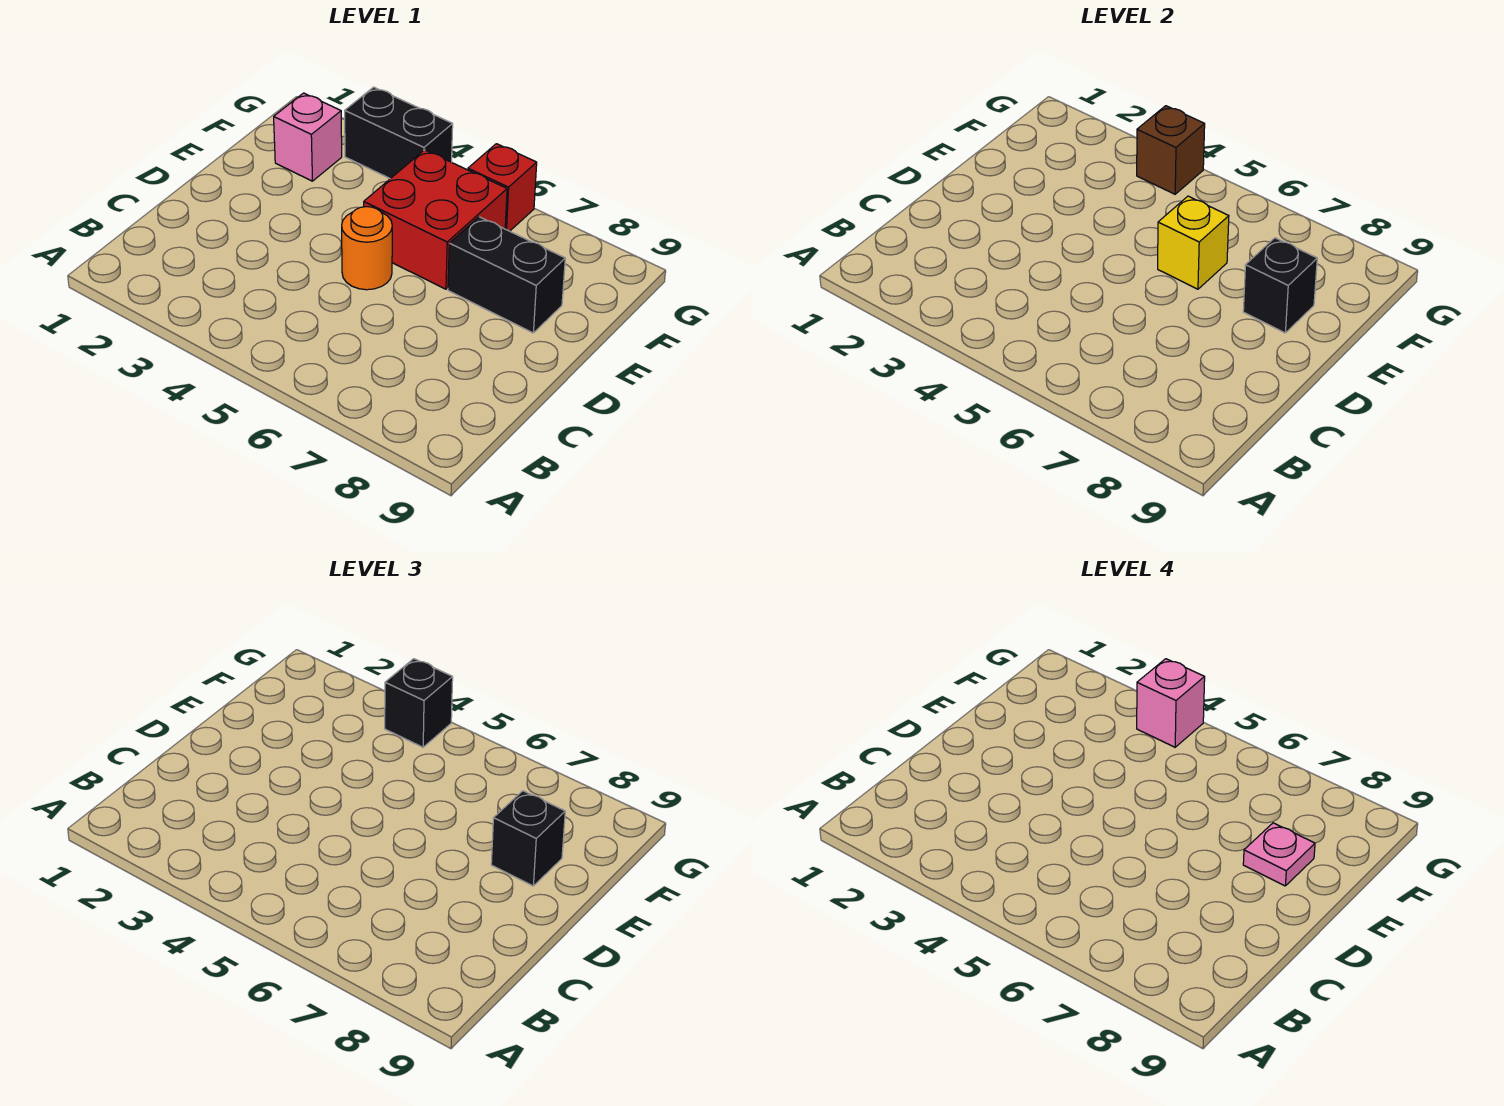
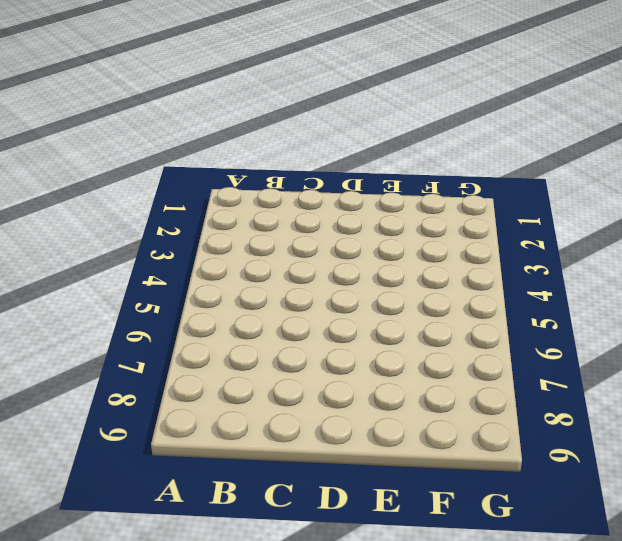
none -> orange 1x1 round brick [342,207,392,290]
none -> red 2x2 brick [364,150,507,289]
none -> black 1x2 brick [448,217,565,333]

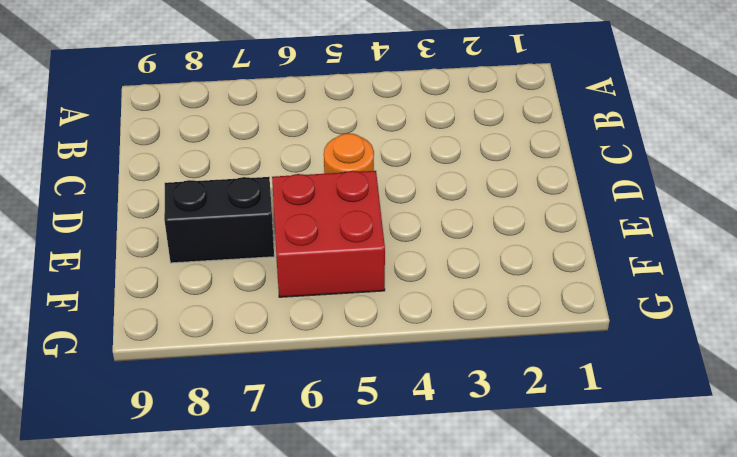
none -> pink 1x1 brick [274,93,342,181]
none -> black 1x2 brick [345,87,453,179]
none -> red 1x1 brick [468,144,537,231]

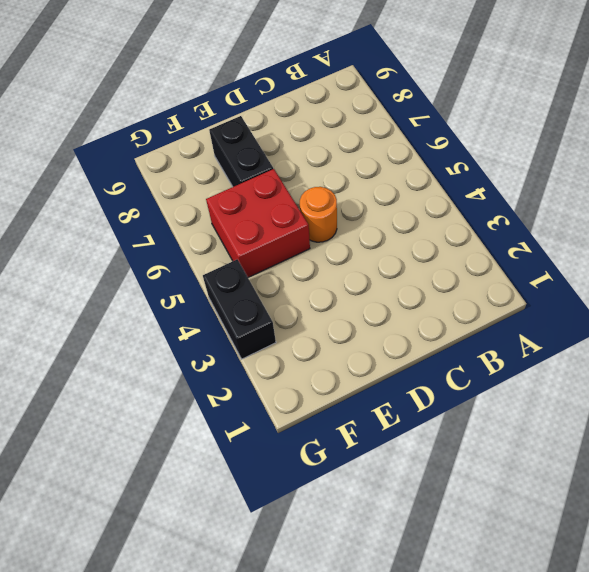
none -> pink 1x1 brick [274,93,342,181]
none -> red 1x1 brick [468,144,537,231]
none -> yellow 1x1 brick [1158,196,1229,289]

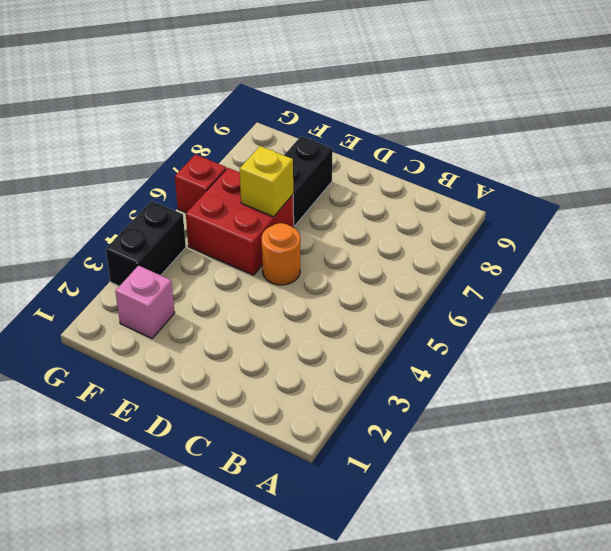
none -> black 1x1 brick [1243,238,1317,333]
none -> brown 1x1 brick [1137,106,1205,194]
none -> black 1x1 brick [491,791,565,886]

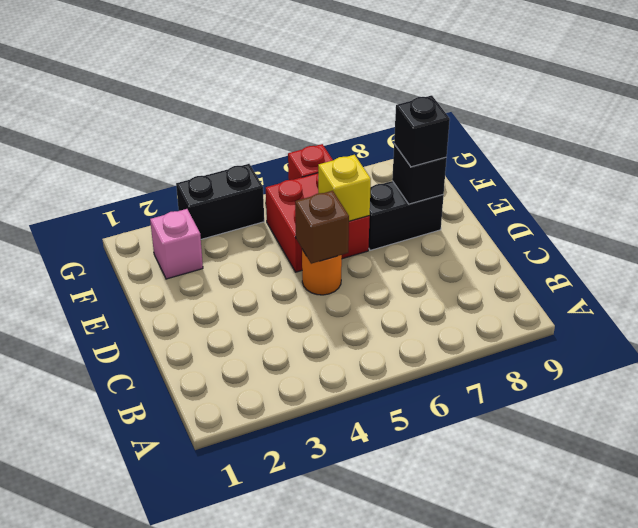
brown 1x1 brick [295,191,349,264] -> brown 1x1 brick moved to [1137,106,1205,194]
none -> black 1x1 brick [385,659,453,747]
none -> pink 1x1 plate [1243,823,1315,886]
none -> pink 1x1 brick [1137,659,1205,747]

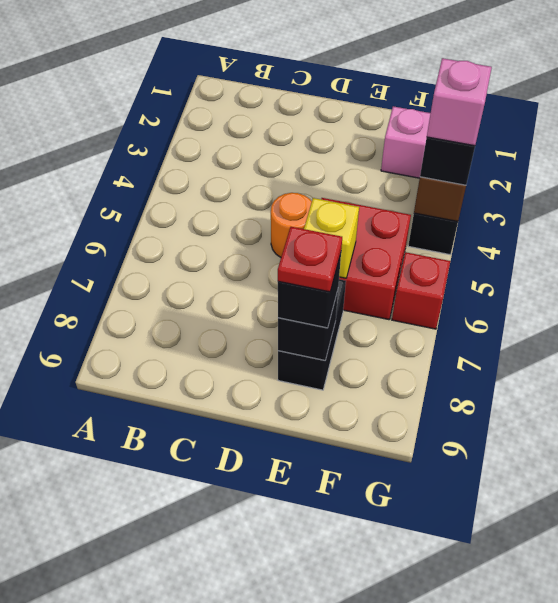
red 1x1 plate [278,227,342,292] -> pink 1x1 plate [1243,823,1315,886]

